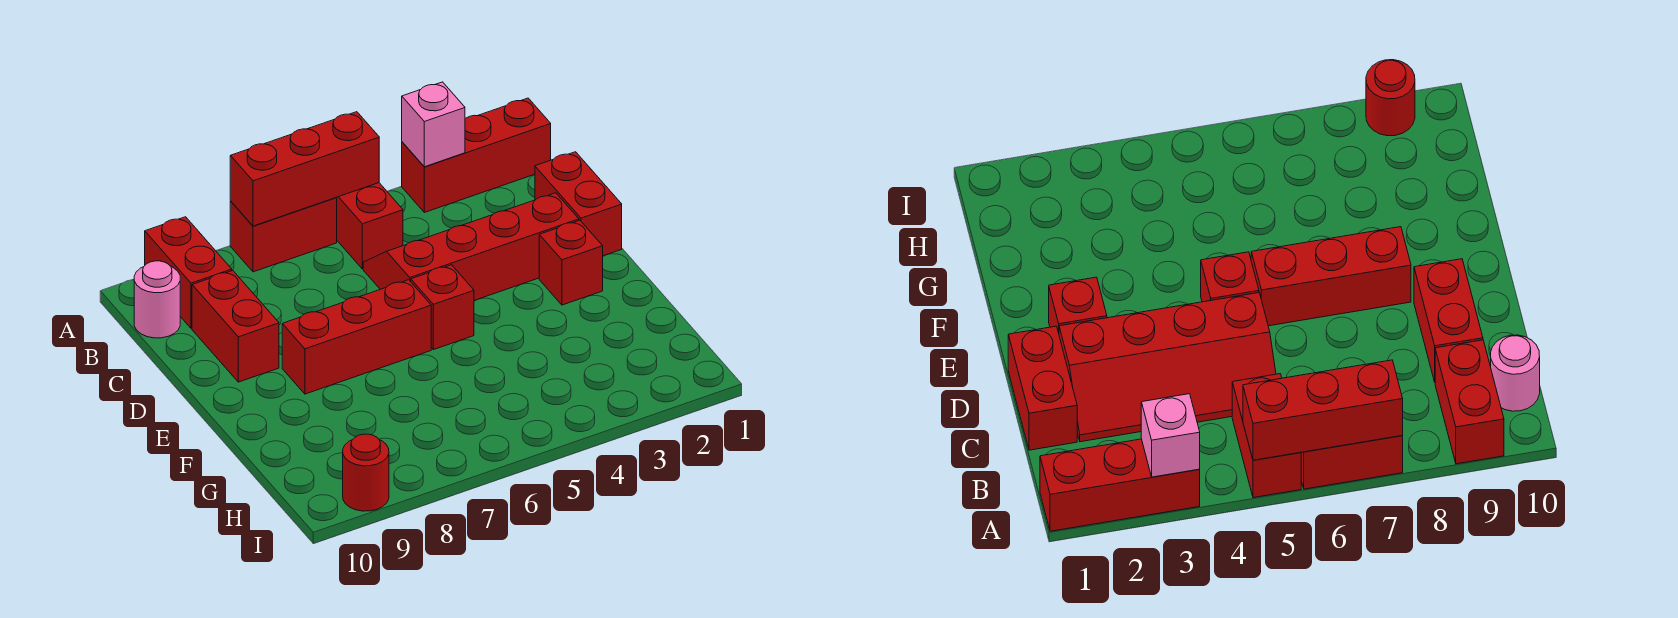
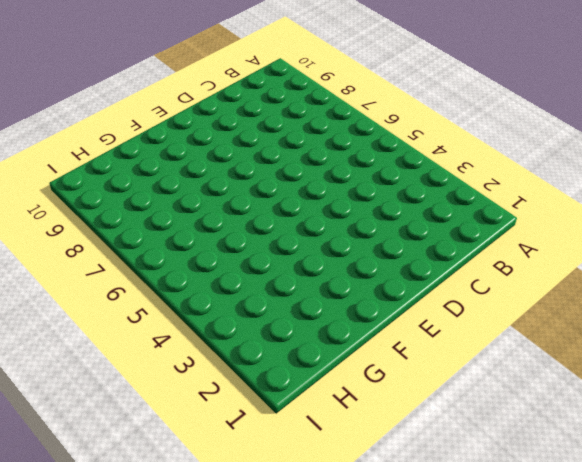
none -> red 1x3 brick [402,98,551,212]
none -> red 1x2 brick [336,183,403,269]
none -> red 1x2 brick [230,198,337,272]

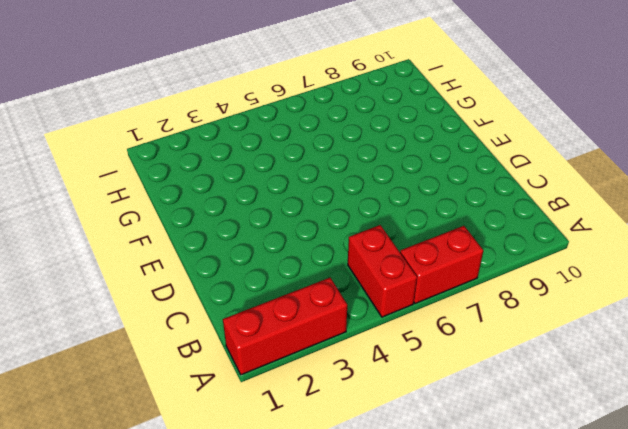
none -> red 1x2 brick [145,217,232,328]
none -> pink 1x1 round brick [134,261,180,338]
none -> red 1x2 brick [535,152,622,256]

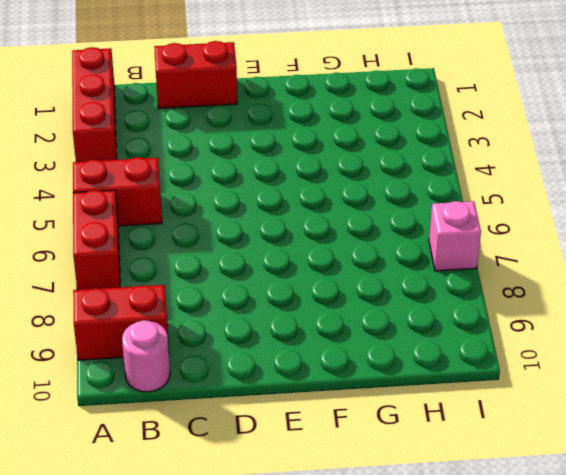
pink 1x1 brick [429,201,481,271] -> pink 1x1 brick moved to [402,82,465,167]
none -> red 2x4 slope [363,193,579,300]
none -> red 1x2 brick [192,271,279,382]
none -> red 1x1 brick [539,220,603,305]

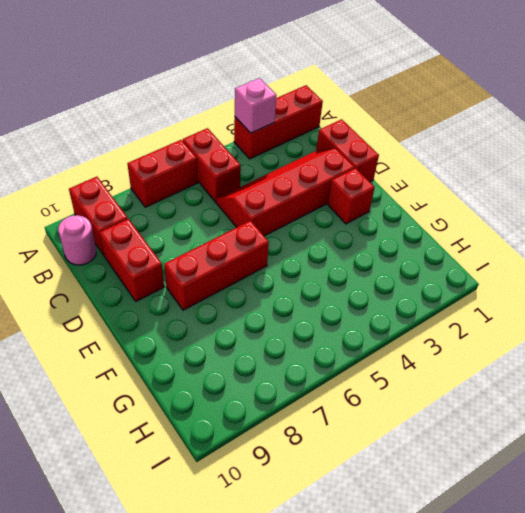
none -> red 1x1 brick [411,265,474,350]
none -> red 1x1 round brick [343,434,389,511]
none -> red 1x3 brick [230,112,379,226]

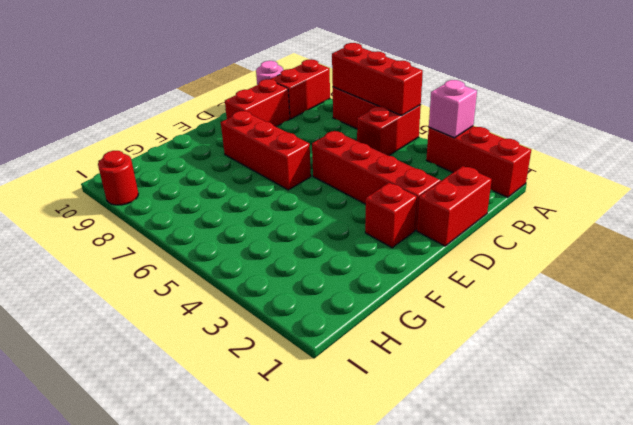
none -> red 1x1 brick [411,265,474,350]

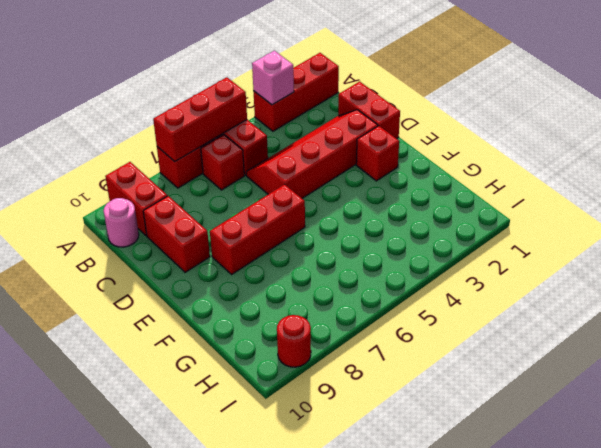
red 1x1 brick [201,135,244,190] -> red 1x1 brick moved to [411,265,474,350]

